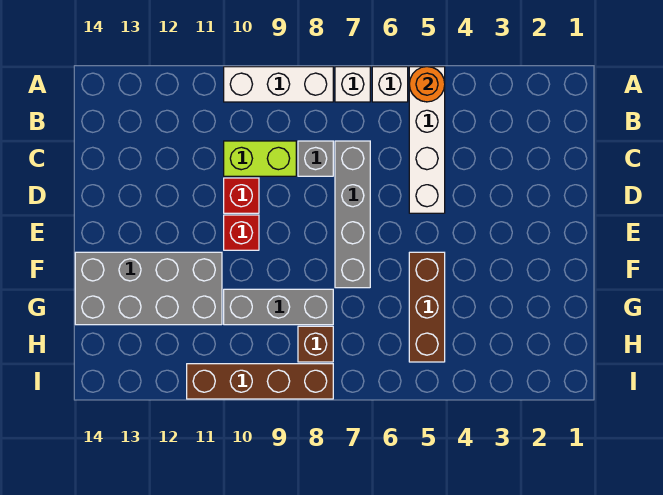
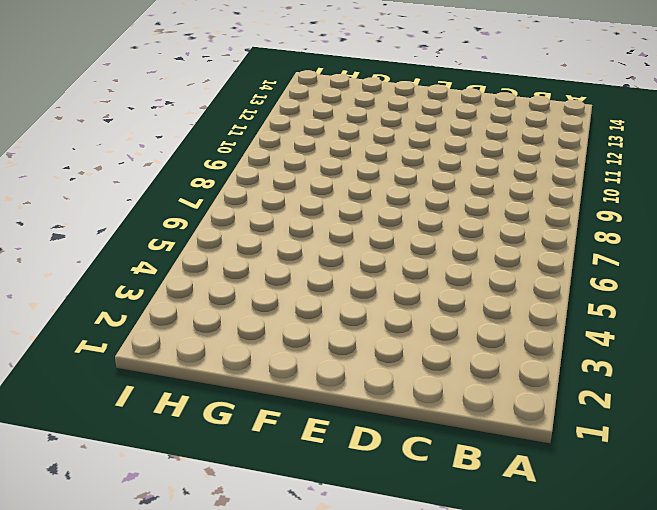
none -> white 1x4 brick [409,67,445,213]
none -> white 1x1 brick [372,67,408,102]
none -> white 1x1 brick [335,67,370,102]

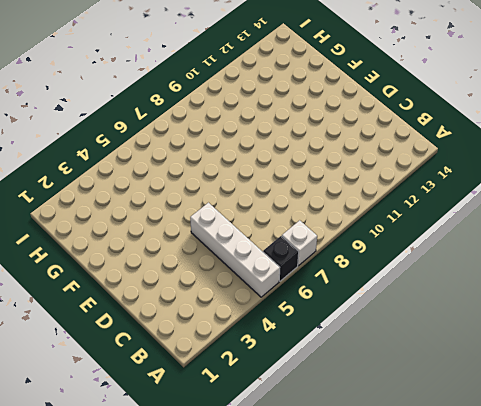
black 1x1 brick [263,236,299,281] -> white 1x1 brick [372,67,408,102]
none -> white 1x3 brick [224,67,333,102]
none -> grey 1x4 brick [335,141,370,288]
none -> grey 1x1 brick [298,141,333,176]

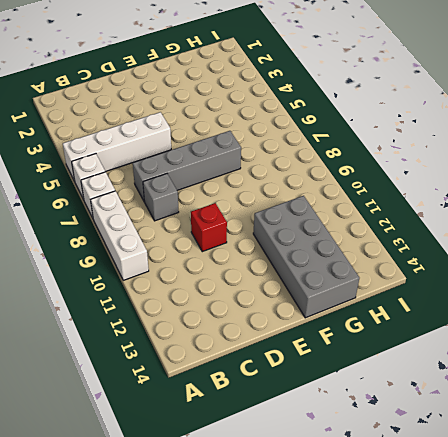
none -> lime 1x2 brick [224,141,296,176]
none -> red 1x1 brick [224,215,259,250]
none -> brown 1x3 brick [409,252,445,362]

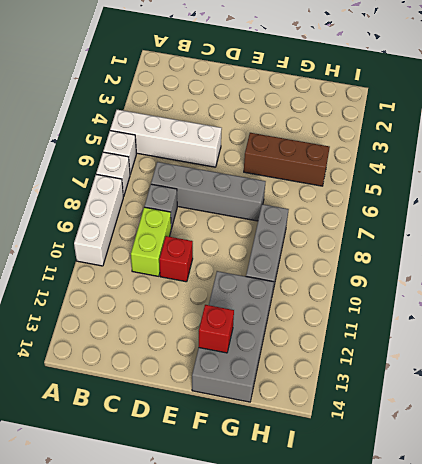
red 1x1 brick [199,305,234,353] -> red 1x1 brick moved to [224,215,259,250]
none -> brown 1x1 brick [298,326,333,362]
none -> brown 1x4 brick [187,364,333,399]
none -> orange 1x1 round brick [409,67,445,102]

